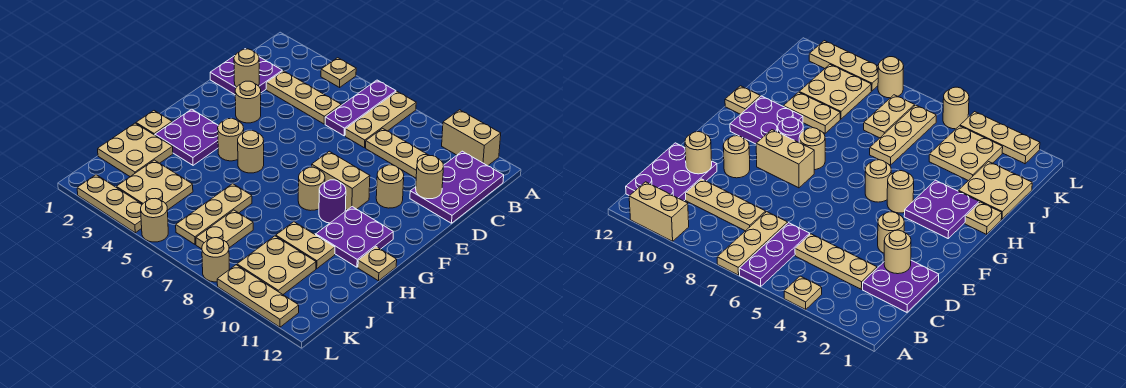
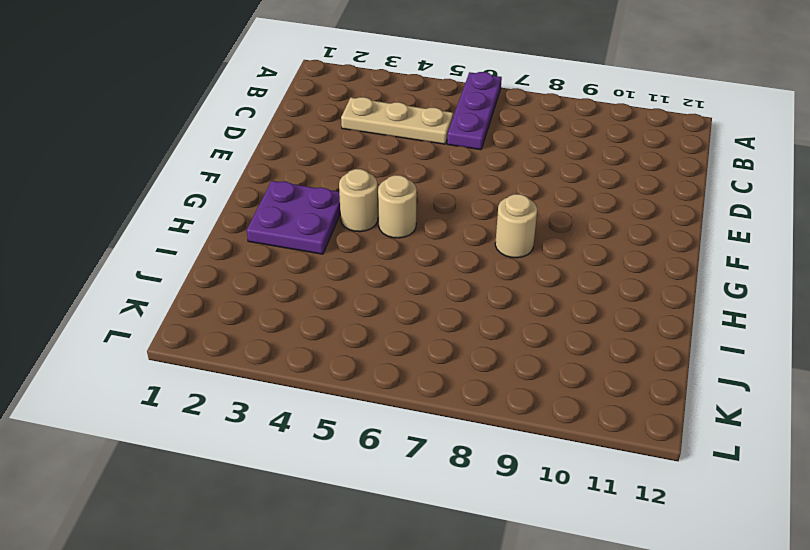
none -> tan 1x1 plate [321,58,356,87]
none -> tan 1x3 plate [345,92,416,148]
none -> tan 1x2 brick [442,110,501,166]
none -> purple 2x3 plate [410,151,504,223]

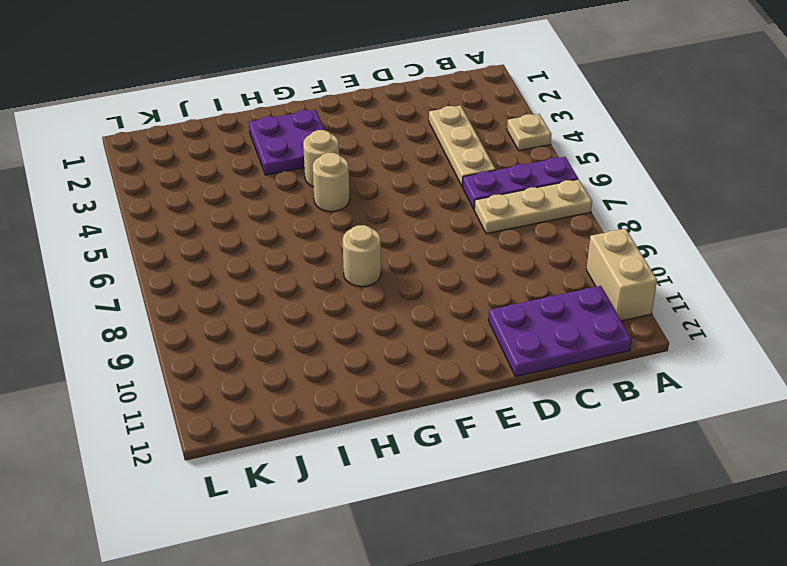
none -> purple 2x2 plate [210,56,282,94]
none -> tan 1x3 plate [366,128,444,178]
none -> tan 1x1 round brick [235,81,261,123]
none -> tan 1x1 round brick [376,165,404,208]

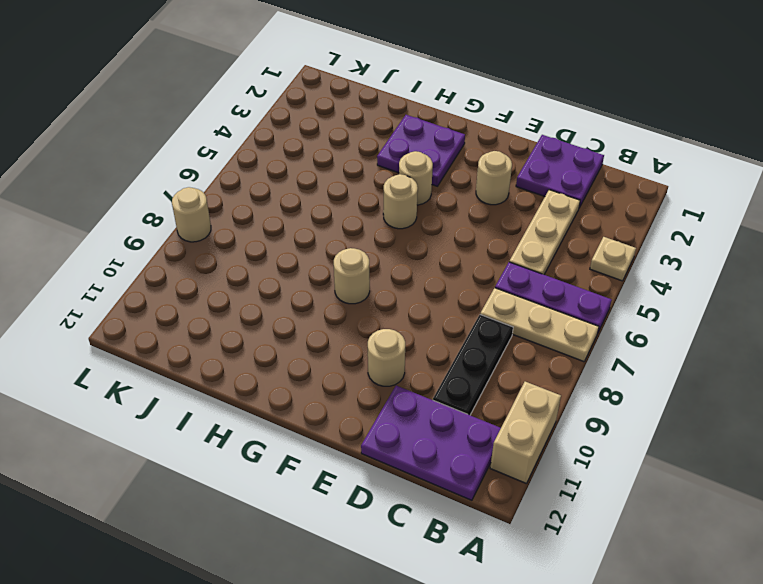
black 1x3 plate [433,315,513,415] -> tan 1x3 plate [366,128,444,178]
none -> tan 1x2 brick [312,151,370,210]
none -> purple 1x1 round brick [319,180,346,223]
none -> purple 2x2 plate [316,207,393,267]
none -> tan 1x1 plate [136,111,172,135]

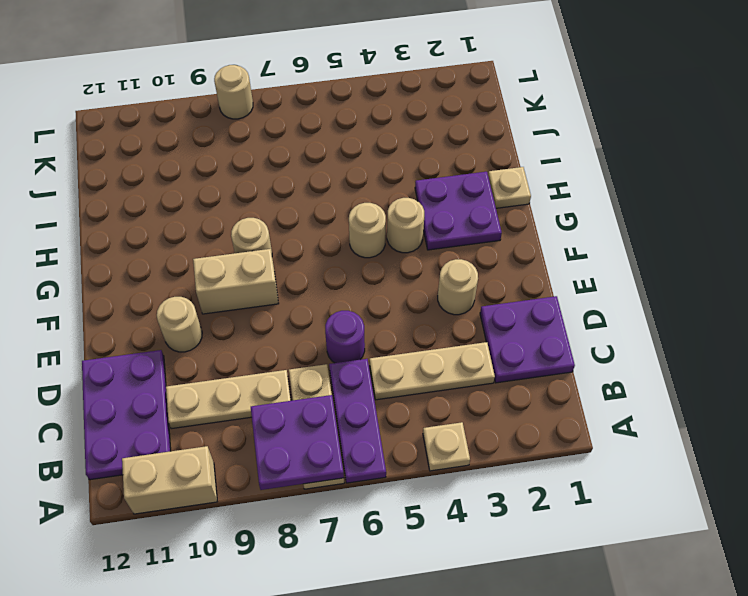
purple 2x2 plate [251,395,344,490] -> purple 2x2 plate moved to [316,207,393,267]
purple 1x1 round brick [325,311,365,363] -> purple 1x1 round brick moved to [319,180,346,223]
none -> tan 1x1 plate [358,247,397,281]
none -> tan 2x2 plate [98,123,173,177]
none -> tan 1x3 plate [176,184,252,244]
none -> tan 1x2 plate [276,222,335,268]

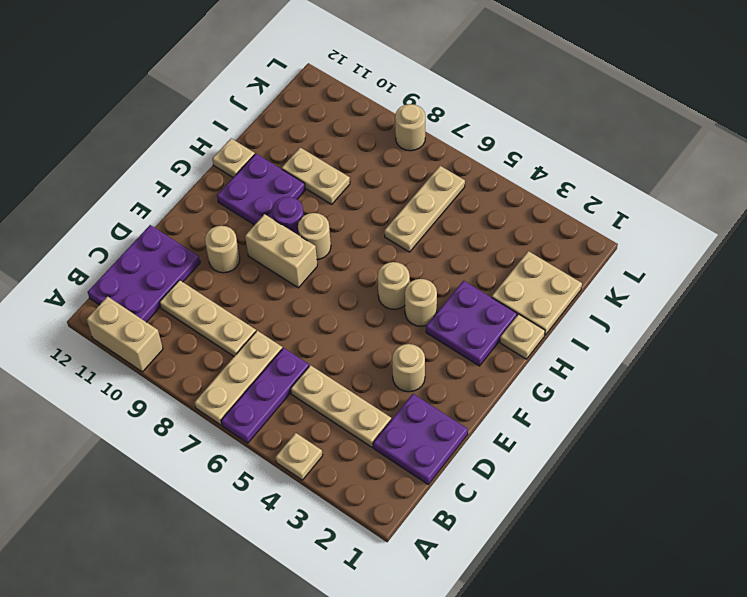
none -> tan 2x2 plate [116,160,193,210]
none -> tan 1x2 plate [196,210,253,249]
none -> tan 2x2 plate [237,236,316,294]
none -> tan 1x3 plate [77,175,142,233]

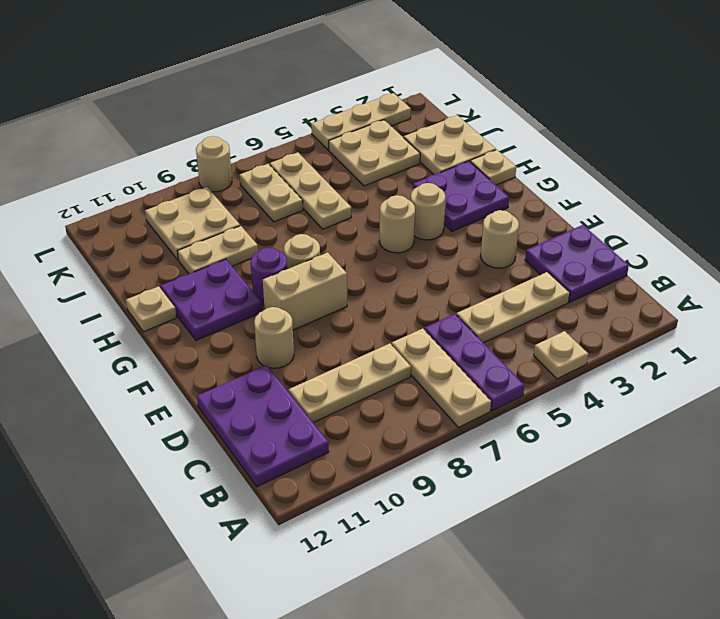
none -> tan 1x2 brick [442,110,501,166]
none -> tan 1x1 round brick [141,198,168,242]
none -> tan 1x3 plate [217,265,299,327]
none -> tan 1x1 round brick [234,49,259,87]

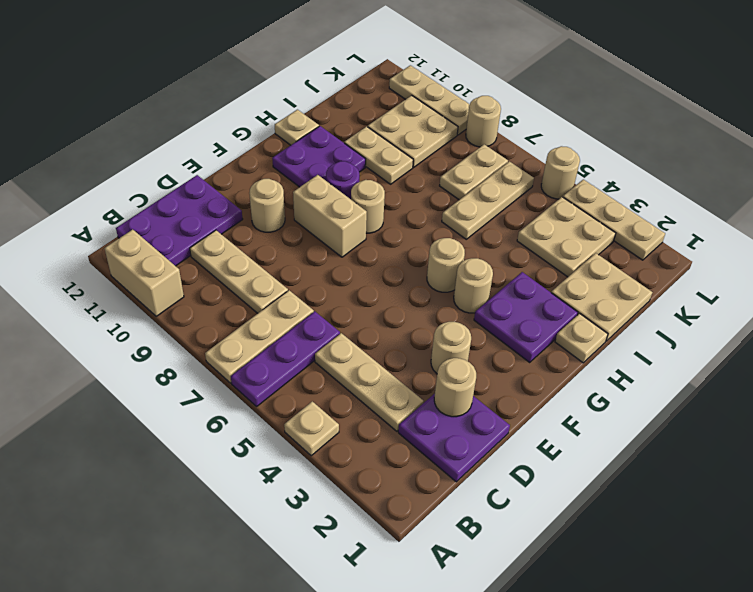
none -> tan 1x1 round brick [416,156,444,199]

